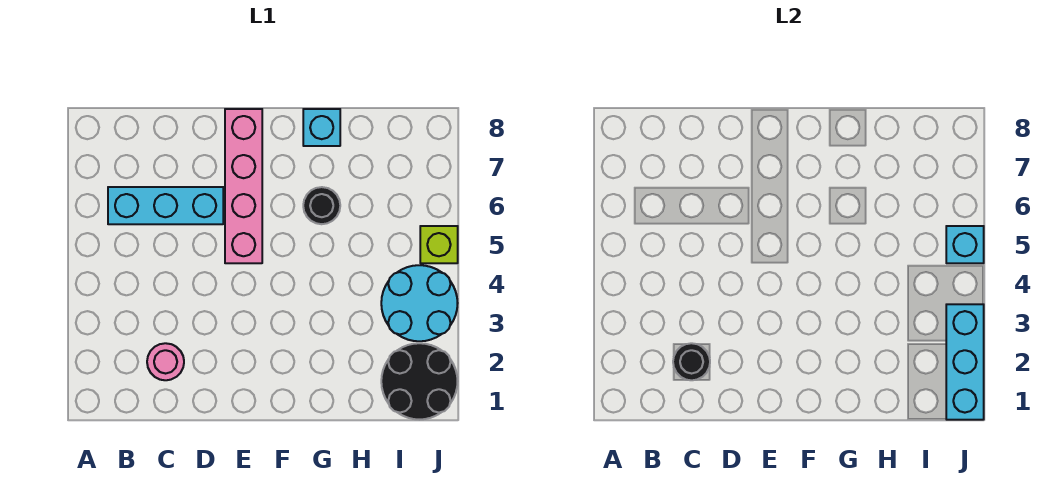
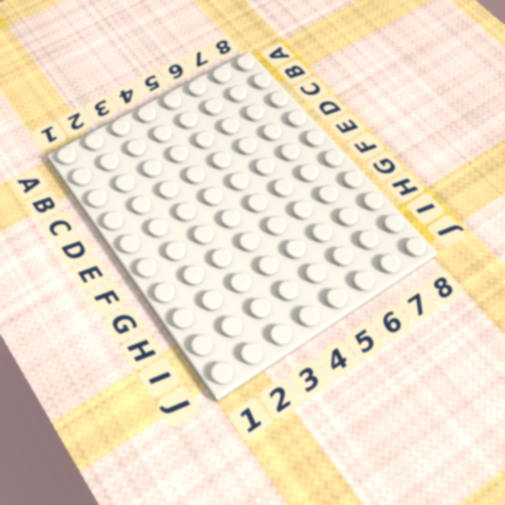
none -> cyan 1x3 brick [108,187,223,224]
none -> pink 1x1 round brick [147,343,184,380]

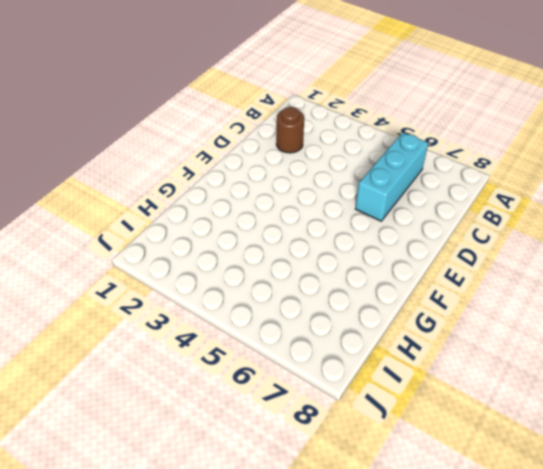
brown 1x1 round brick [276,107,304,153] -> pink 1x1 round brick [147,343,184,380]
none -> pink 1x4 brick [225,109,262,263]
none -> black 1x1 round brick [303,187,340,224]

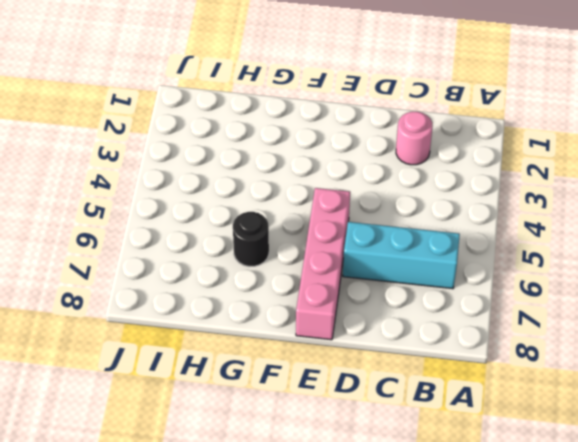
none -> cyan 1x1 brick [303,109,340,146]
none -> black 2x2 round brick [381,343,458,420]

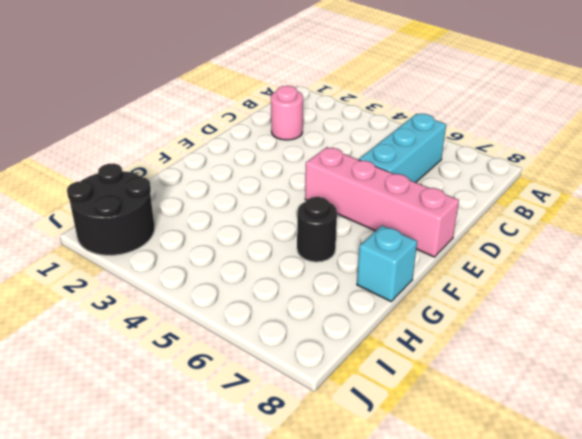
none -> cyan 2x2 round brick [381,265,458,341]
none -> lime 1x1 brick [420,226,458,263]

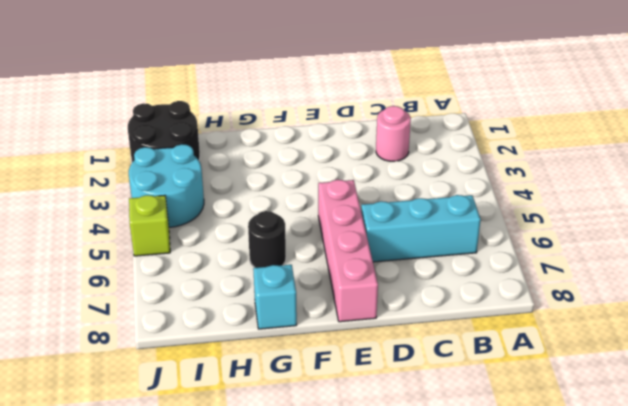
none -> black 1x1 round brick [673,343,710,380]
none -> cyan 1x3 brick [946,304,984,420]

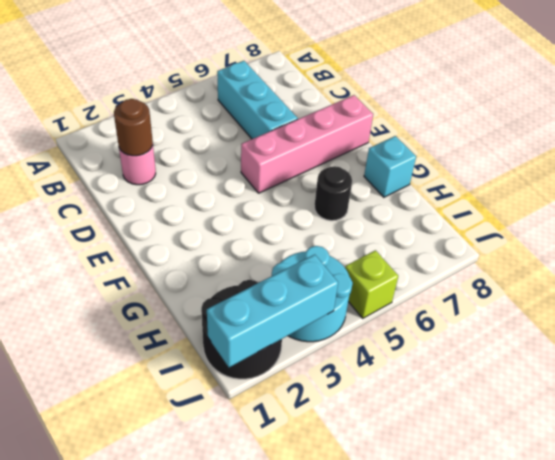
brown 1x1 round brick [114,99,153,156] -> black 1x1 round brick [673,343,710,380]
none -> cyan 1x1 brick [946,226,984,263]

